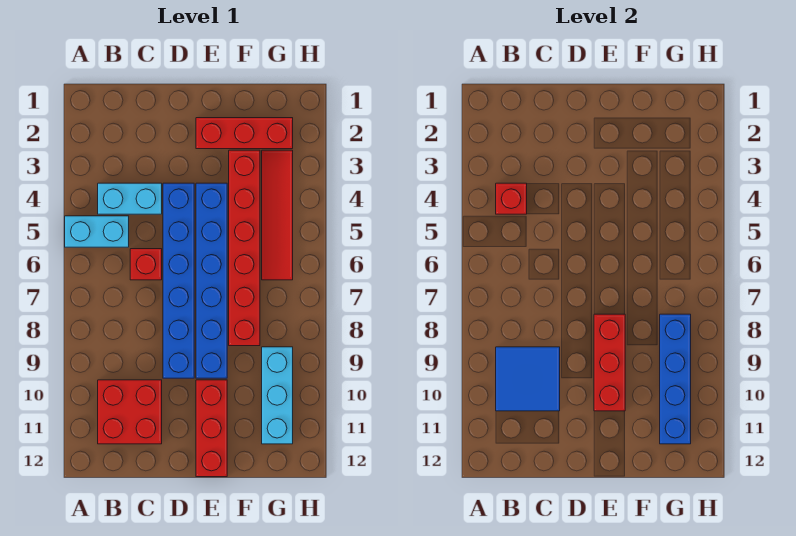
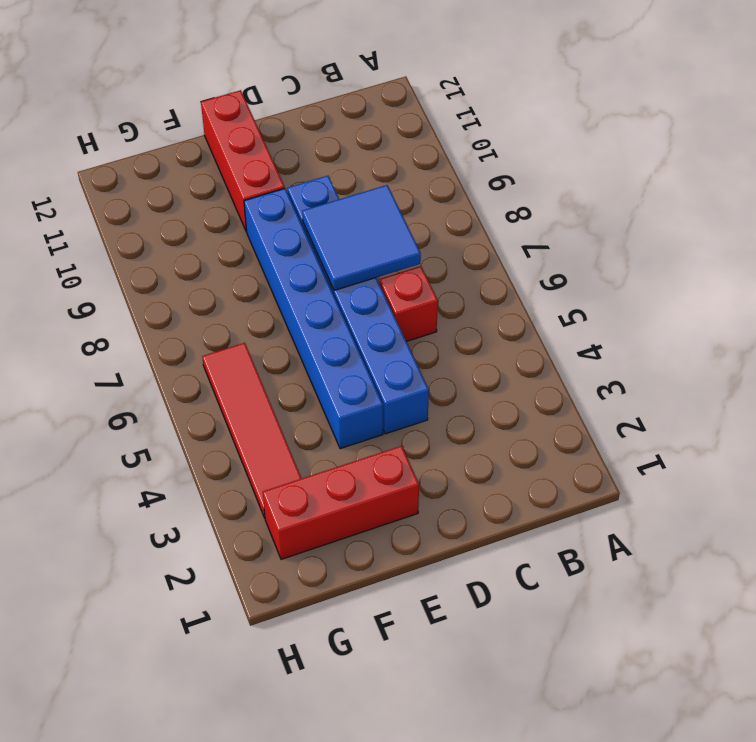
blue 2x2 tile [302,185,421,290] -> blue 2x2 tile moved to [496,347,560,411]
none -> cyan 1x2 brick [65,216,129,247]
none -> cyan 1x2 brick [98,183,162,214]
none -> red 2x2 brick [98,380,162,444]

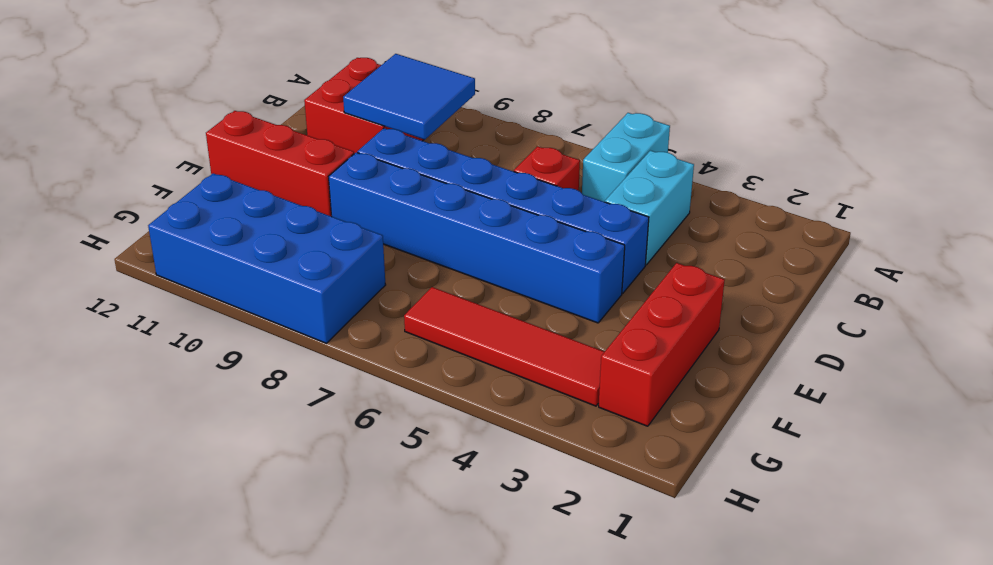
blue 2x4 brick [148,173,386,343] -> cyan 1x3 brick [262,347,293,444]
none -> red 1x6 brick [229,150,260,346]
none -> red 1x1 brick [496,183,527,214]
none -> red 1x3 brick [594,314,625,411]

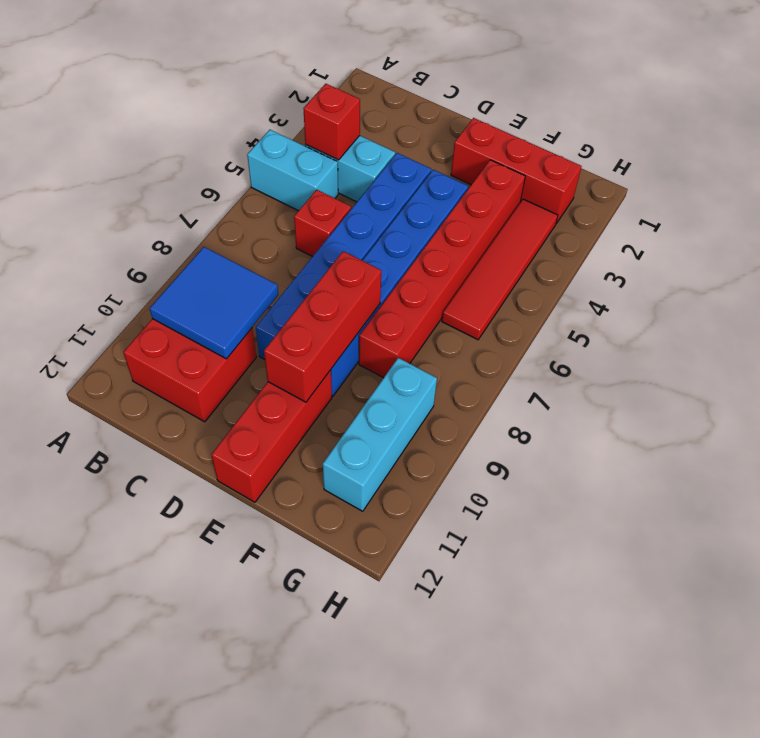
none -> blue 1x4 brick [660,314,691,444]

